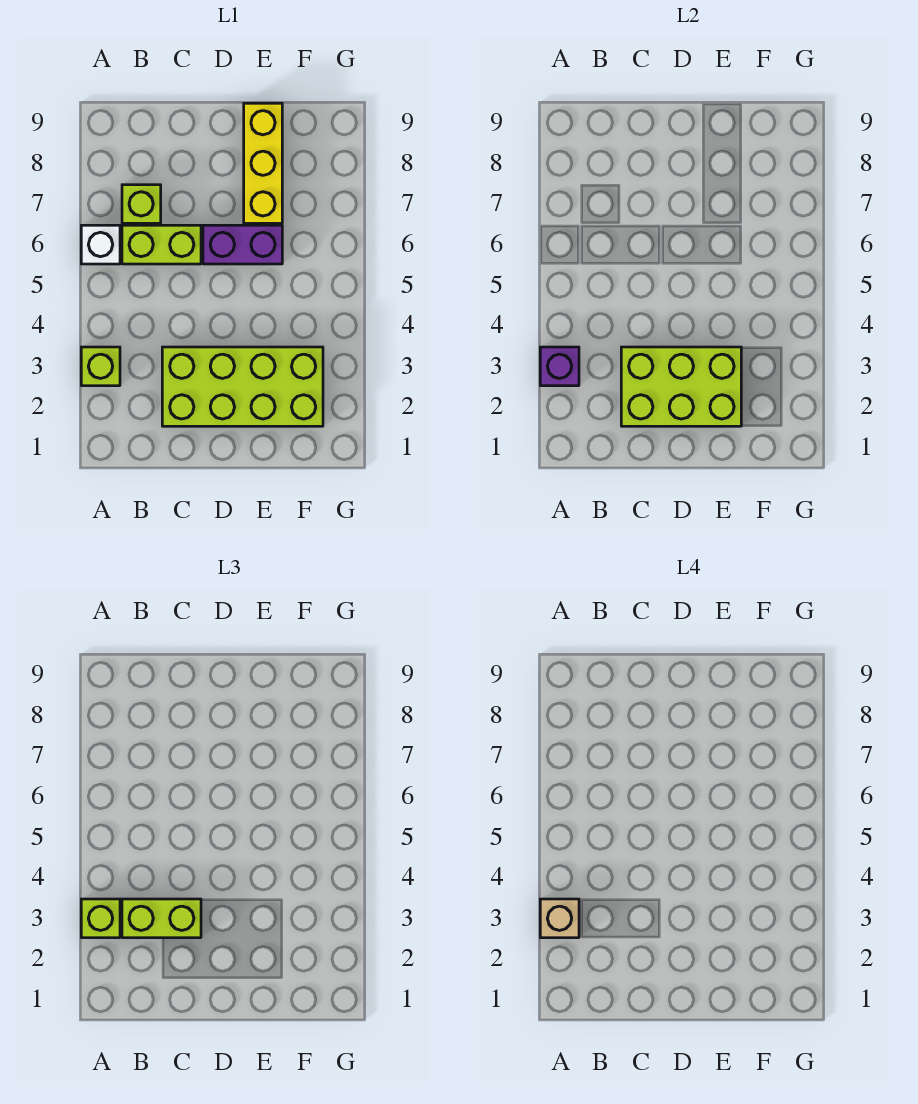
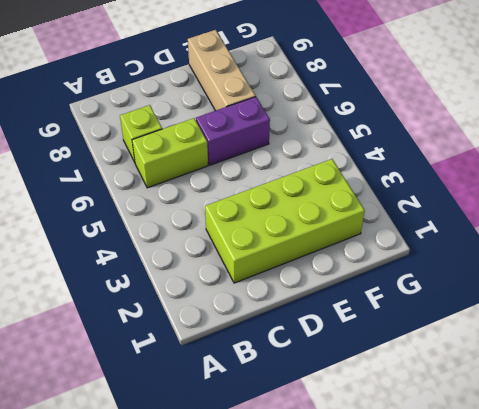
tan 1x3 brick [188,30,256,111] -> yellow 1x3 brick [244,103,282,223]
none -> lime 1x1 brick [81,347,120,386]
none -> white 1x1 brick [81,225,120,264]
none -> purple 1x1 brick [540,347,579,386]

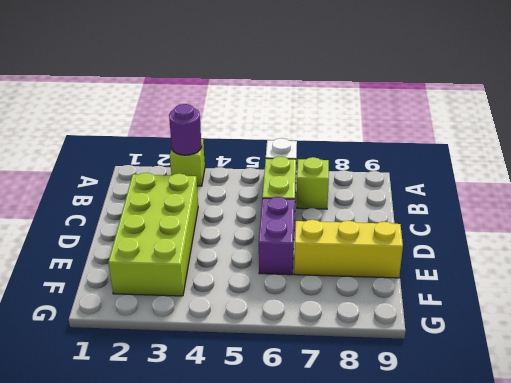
purple 1x1 round brick [169,104,202,155] -> purple 1x1 brick [540,347,579,386]
none -> lime 2x3 brick [621,347,741,426]
none -> lime 1x1 brick [81,899,120,938]
none -> lime 1x2 brick [122,899,201,938]

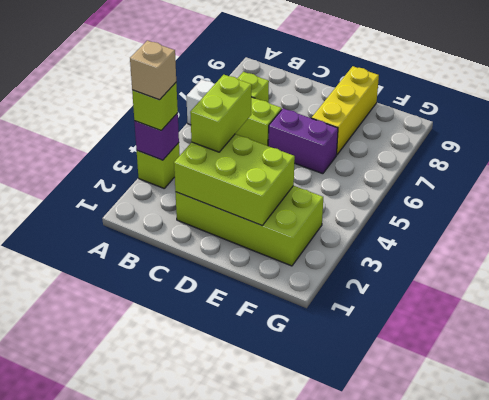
lime 1x2 brick [190,75,252,152] -> lime 1x2 brick turned to [122,899,201,938]

